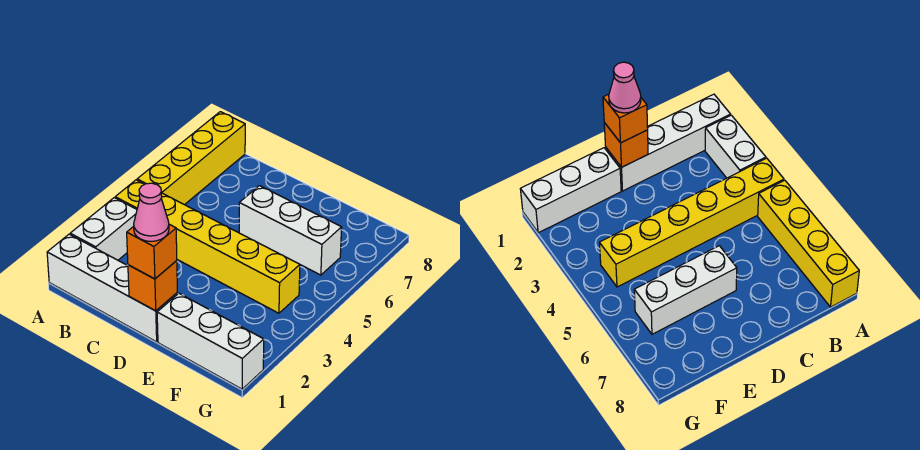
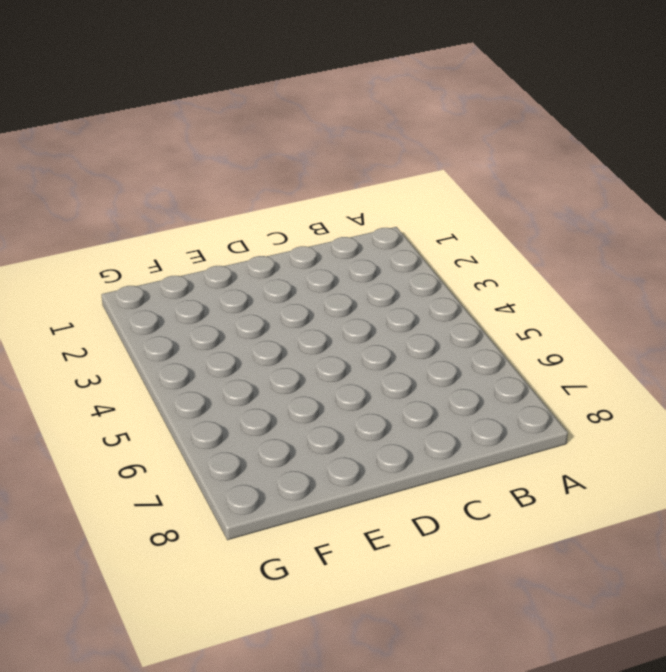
none -> white 1x4 brick [47,234,178,342]
none -> white 1x2 brick [70,198,137,260]

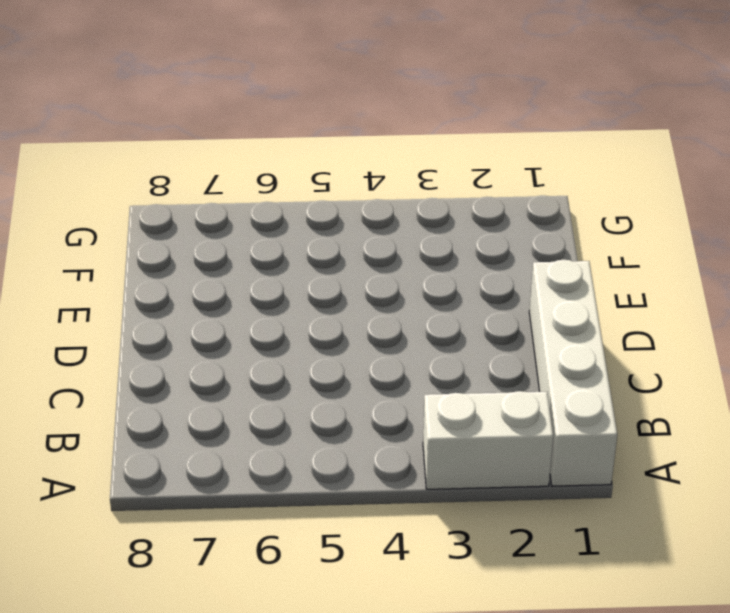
none -> yellow 1x6 brick [115,180,300,313]
none -> yellow 1x4 brick [137,112,245,205]

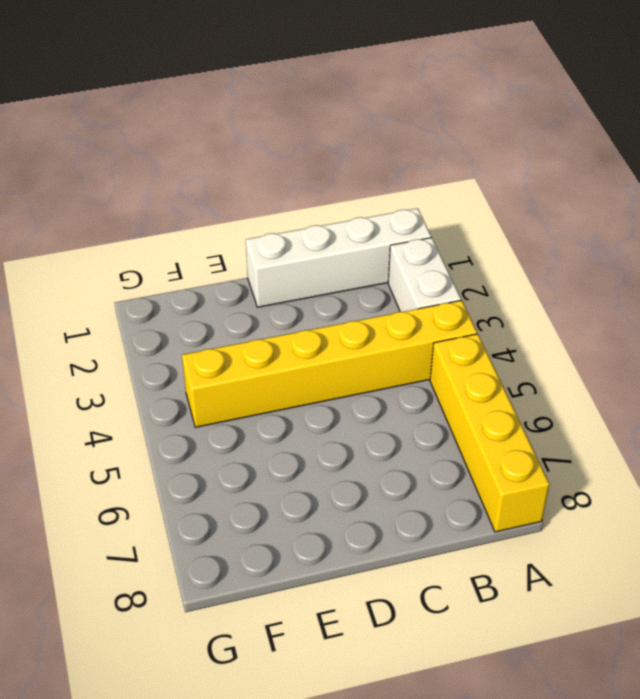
none -> white 1x3 brick [239,186,342,275]
none -> white 1x3 brick [157,293,264,389]

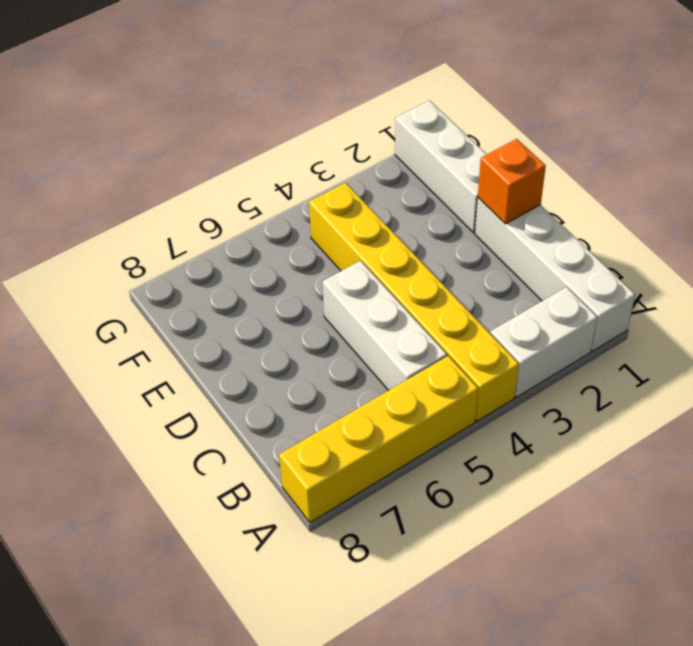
white 1x3 brick [323,261,447,391] -> white 1x3 brick moved to [239,186,342,275]
none -> orange 1x1 brick [127,224,177,279]
none -> pink 1x1 cone [134,183,169,241]

